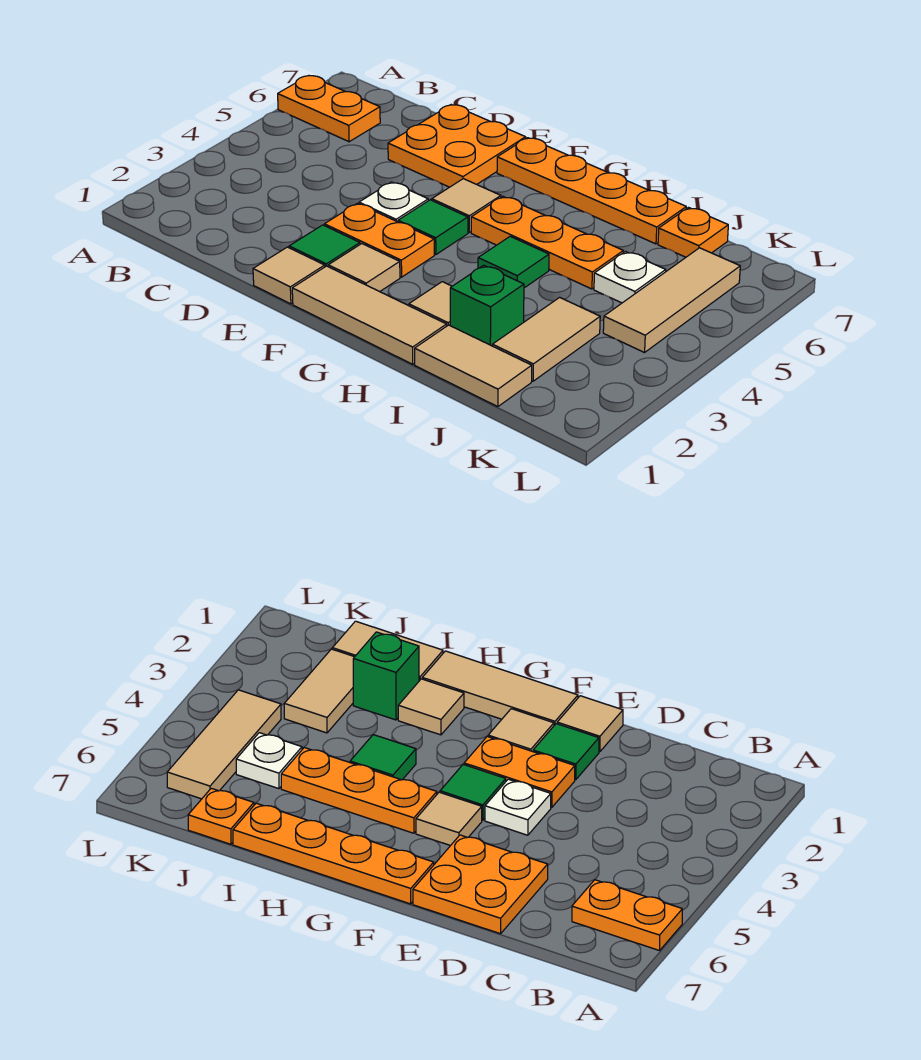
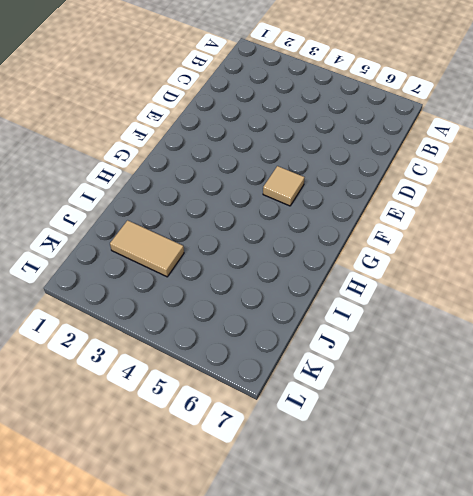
none -> orange 1x2 plate [278,76,380,142]
none -> orange 2x2 plate [388,105,526,187]
none -> tan 1x1 tile [253,247,325,304]

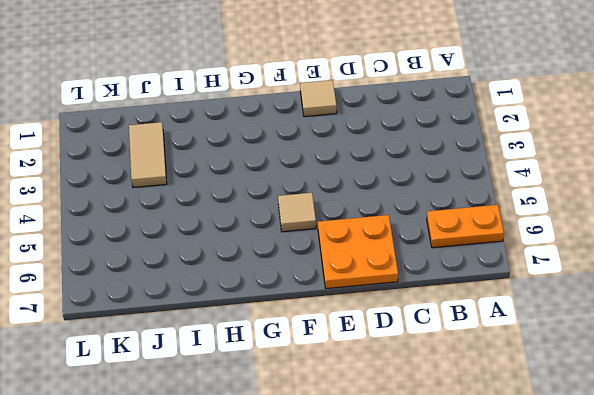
none -> green 1x1 tile [289,225,360,267]
none -> orange 1x2 plate [324,203,434,277]
none -> white 1x1 plate [359,182,428,222]

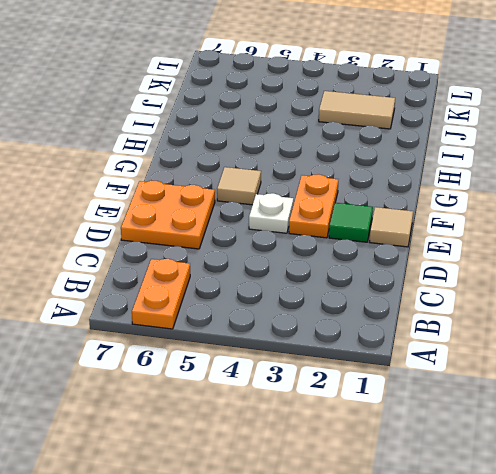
none -> tan 1x3 tile [292,266,447,364]
none -> tan 1x1 tile [328,244,400,292]
none -> green 1x1 tile [398,200,468,255]

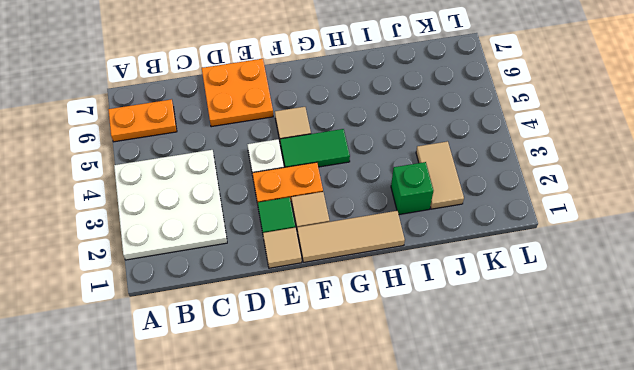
white 3x3 plate [114,150,227,260] -> none
green 1x2 tile [280,129,350,167] -> green 1x1 tile [398,200,468,255]
none -> orange 1x4 plate [497,138,686,244]
none -> orange 1x3 plate [471,196,623,289]
none -> tan 1x1 tile [409,282,452,326]

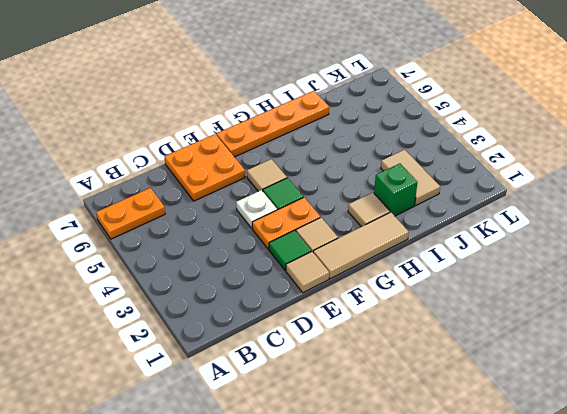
none -> orange 1x3 plate [471,196,623,289]
none -> green 1x1 tile [478,236,549,288]
none -> tan 1x2 tile [415,325,532,407]

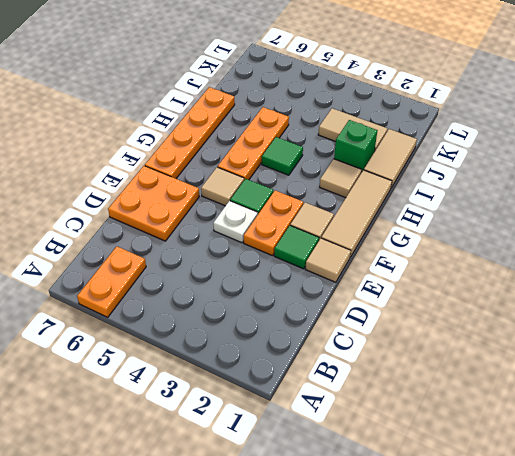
none -> white 1x1 plate [594,252,666,303]
none -> orange 1x1 plate [658,208,728,257]
none -> tan 1x3 tile [603,248,740,353]

